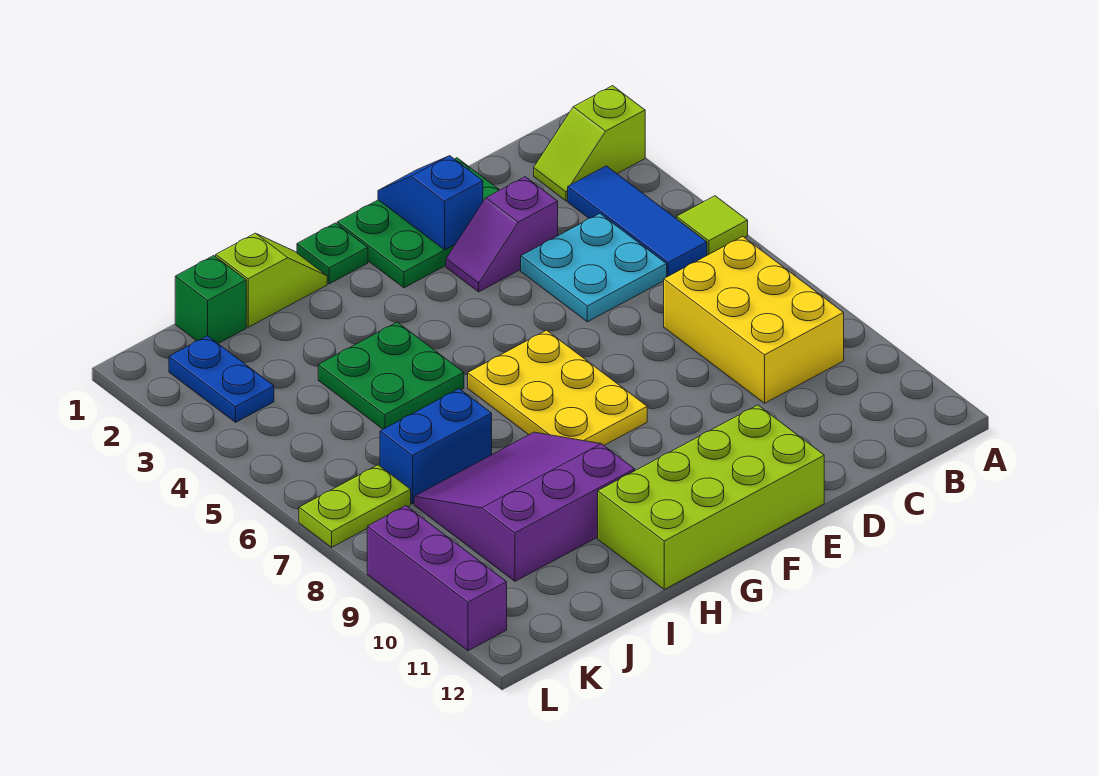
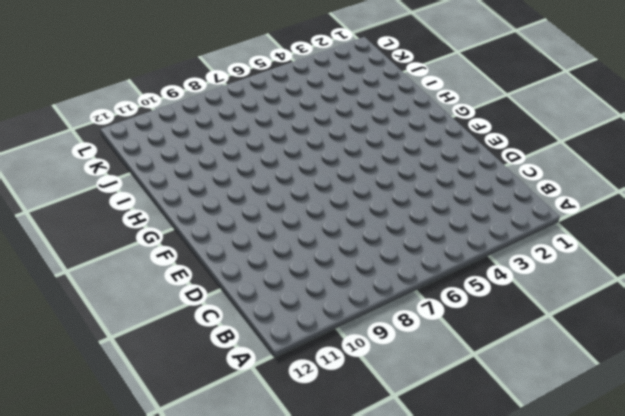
none -> lime 1x2 slope [534,86,645,201]
none -> lime 1x1 tile [677,196,748,255]
none -> blue 1x3 tile [568,166,707,277]

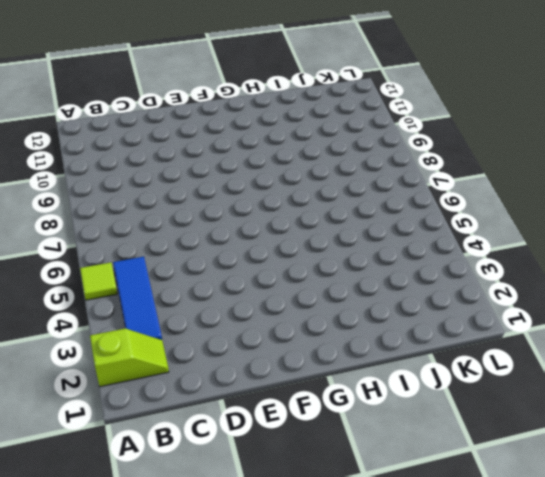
none -> yellow 2x3 brick [664,237,844,403]
none -> cyan 2x2 plate [521,214,667,322]
none -> green 2x3 plate [337,158,499,288]

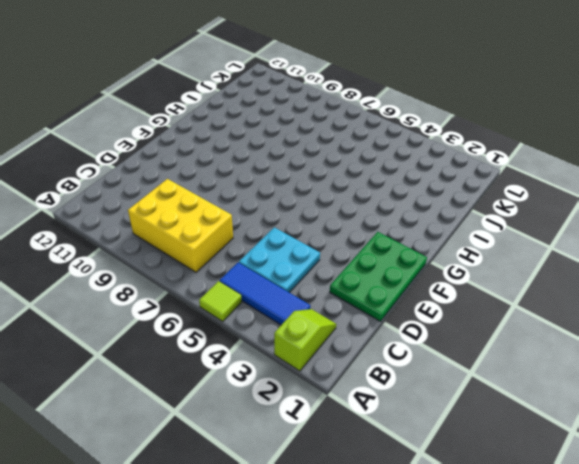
none -> purple 1x2 slope [446,177,558,292]
none -> lime 2x4 brick [598,405,824,589]
none -> yellow 2x3 plate [468,330,647,445]

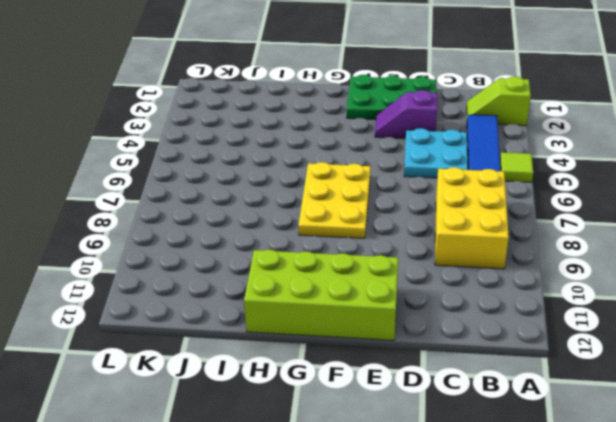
none -> green 1x1 plate [297,223,368,284]
none -> lime 1x2 slope [216,233,327,327]
none -> green 2x2 plate [318,322,464,429]

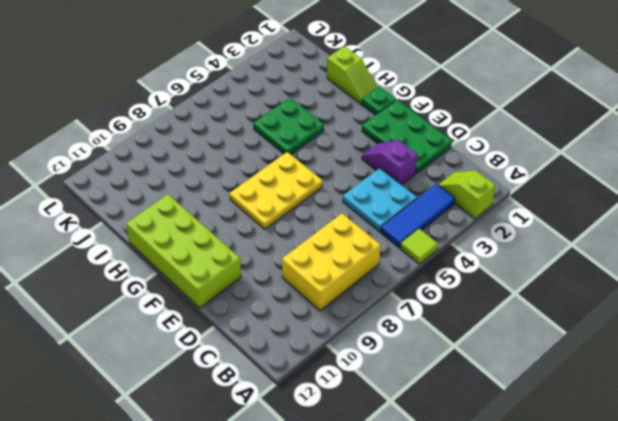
none -> purple 3x3 slope [414,432,635,581]
none -> blue 1x2 brick [380,389,492,504]
none -> green 1x1 brick [175,256,246,343]

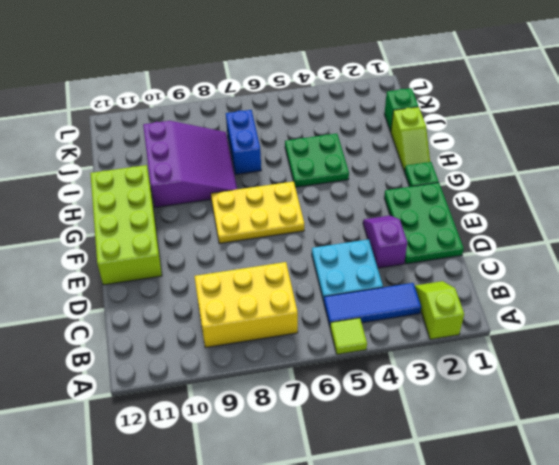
none -> blue 1x2 plate [169,336,274,422]
none -> lime 1x2 plate [299,465,411,547]
none -> purple 1x3 brick [367,506,507,651]

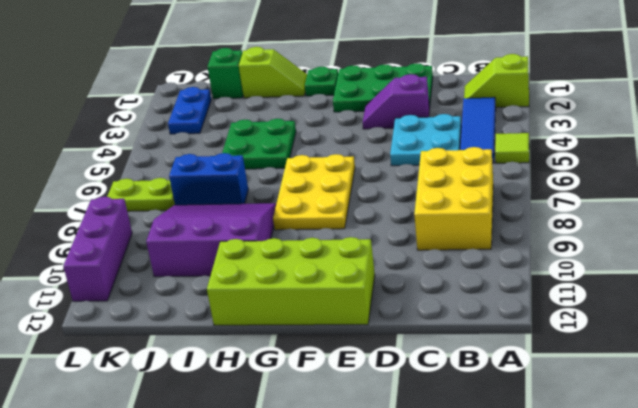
none -> blue 1x2 slope [378,156,483,250]

